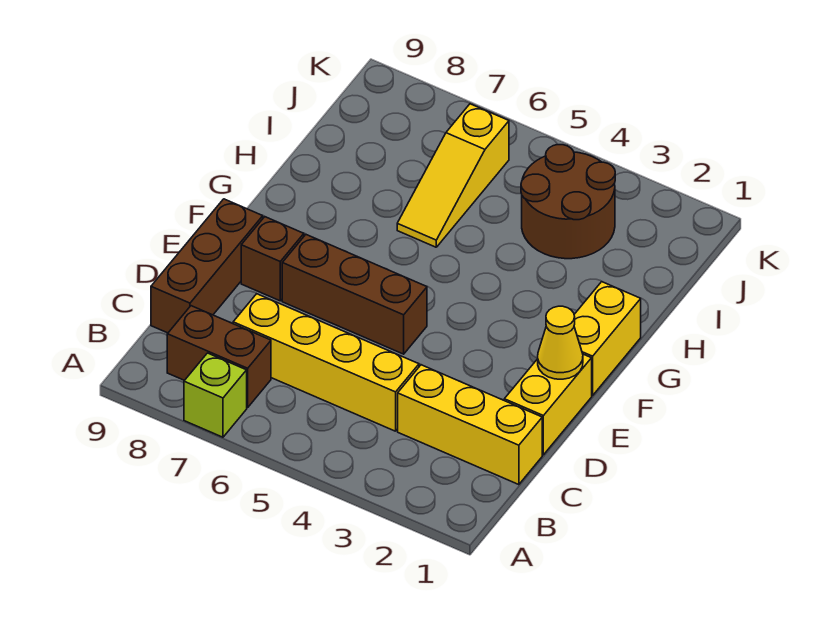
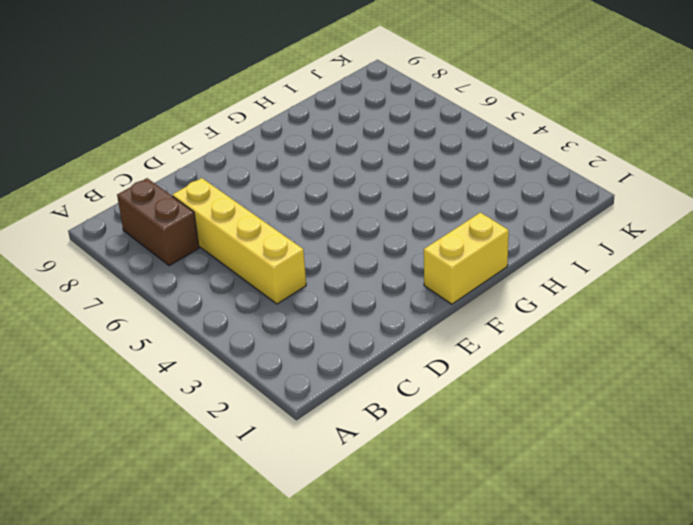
none -> lime 1x1 brick [184,353,247,437]
none -> yellow 1x3 brick [398,365,542,485]
none -> brown 1x3 brick [151,199,263,333]

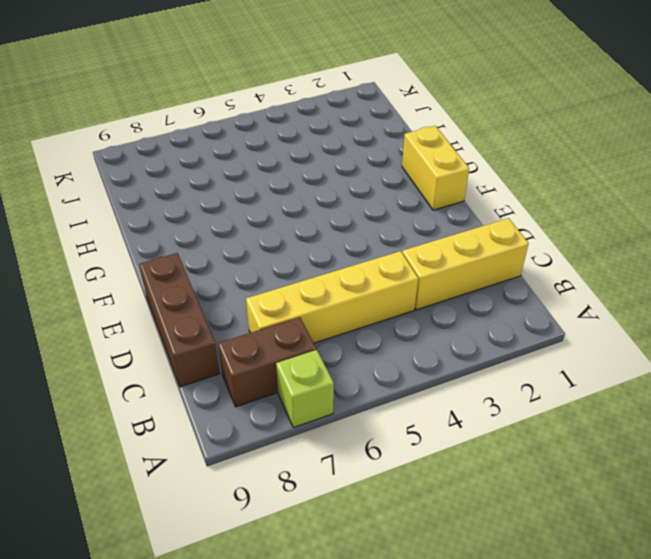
none -> yellow 1x2 brick [504,354,592,455]
none -> brown 1x3 brick [282,235,427,354]
none -> brown 1x1 brick [241,217,304,301]

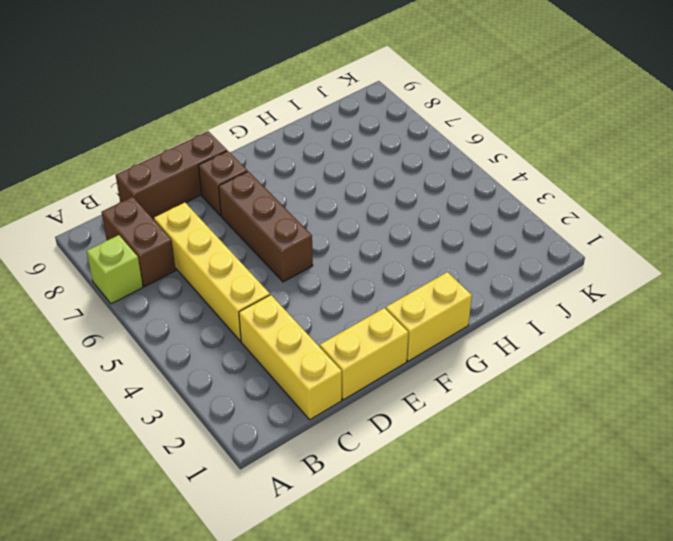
none -> yellow 1x3 slope [397,104,509,247]
none -> brown 2x2 round brick [521,145,615,259]
none -> yellow 1x1 cone [538,306,583,379]

